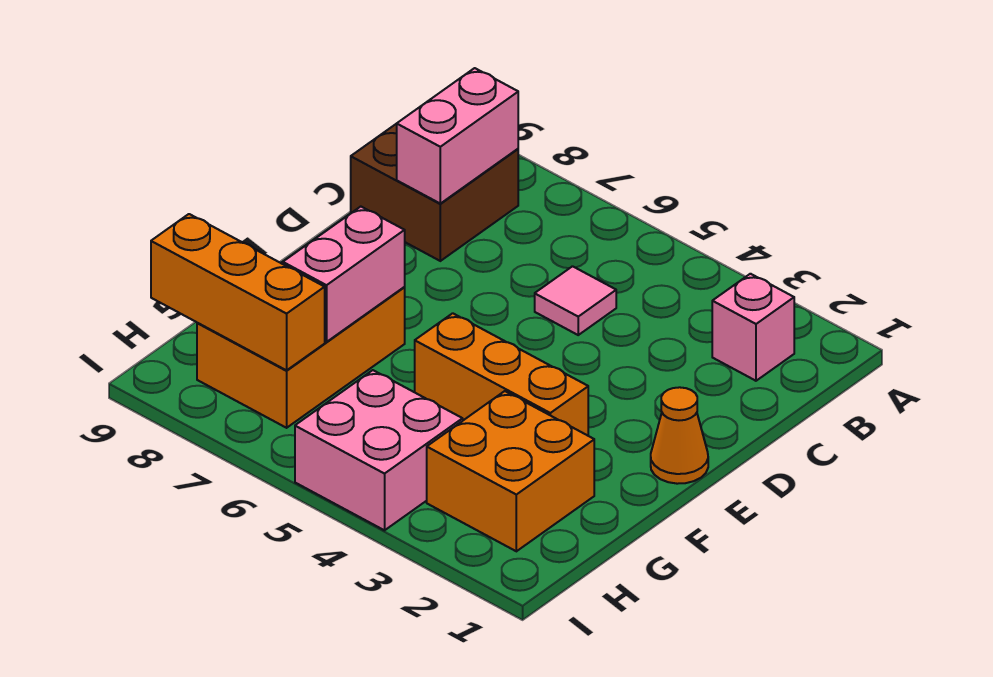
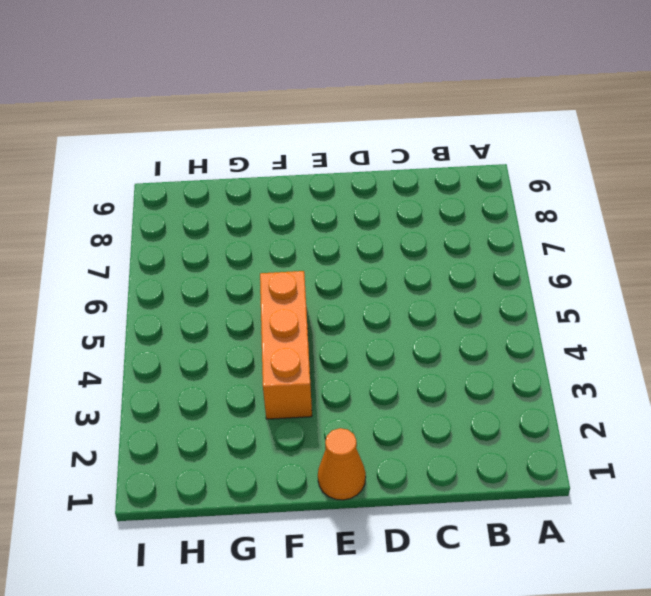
none -> pink 1x1 brick [712,274,794,381]
none -> brown 2x2 brick [351,124,518,261]

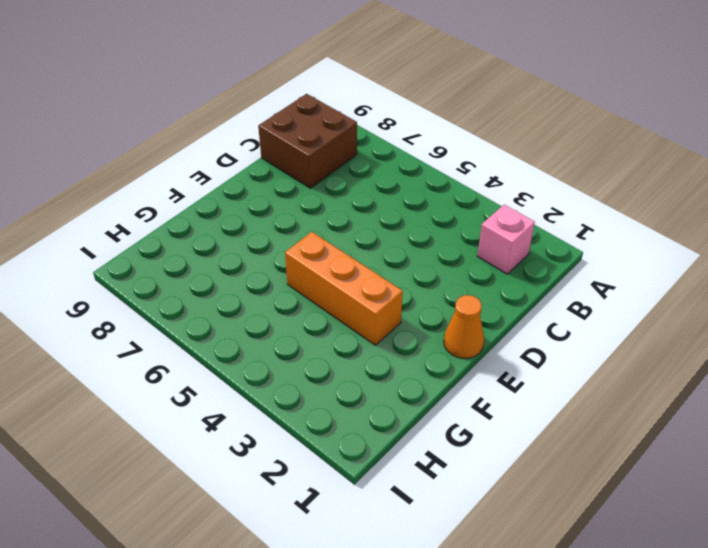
none -> pink 1x1 tile [535,266,616,335]
none -> orange 2x3 brick [197,262,405,428]

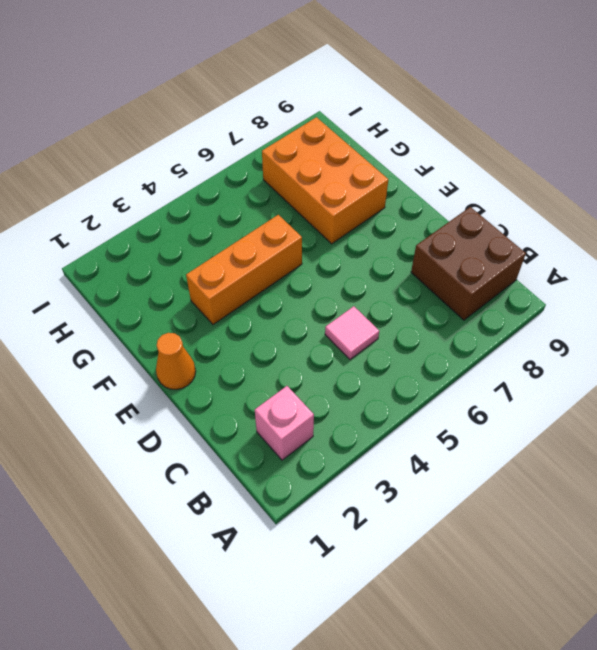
none -> orange 2x2 brick [427,391,594,551]
none -> pink 2x2 brick [295,370,463,530]

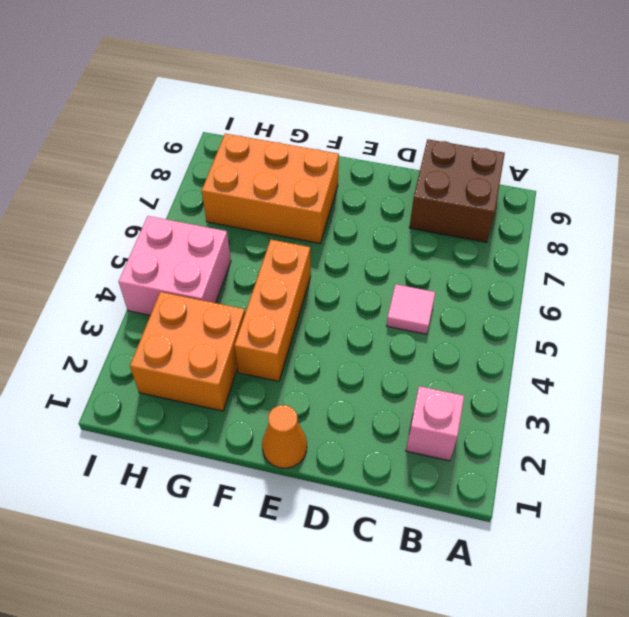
none -> pink 1x2 brick [397,68,518,204]
none -> pink 1x2 brick [283,207,405,342]

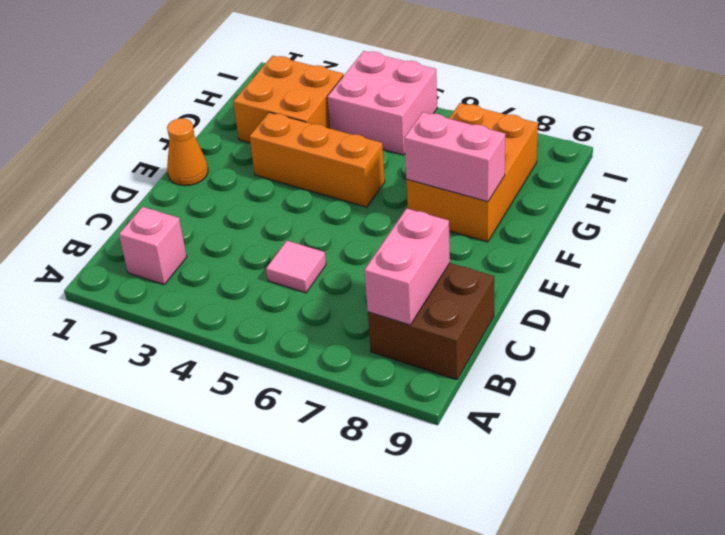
pink 1x2 brick [404,112,505,202] -> pink 1x2 brick turned to [283,207,405,342]
none -> orange 1x3 brick [151,214,325,370]

